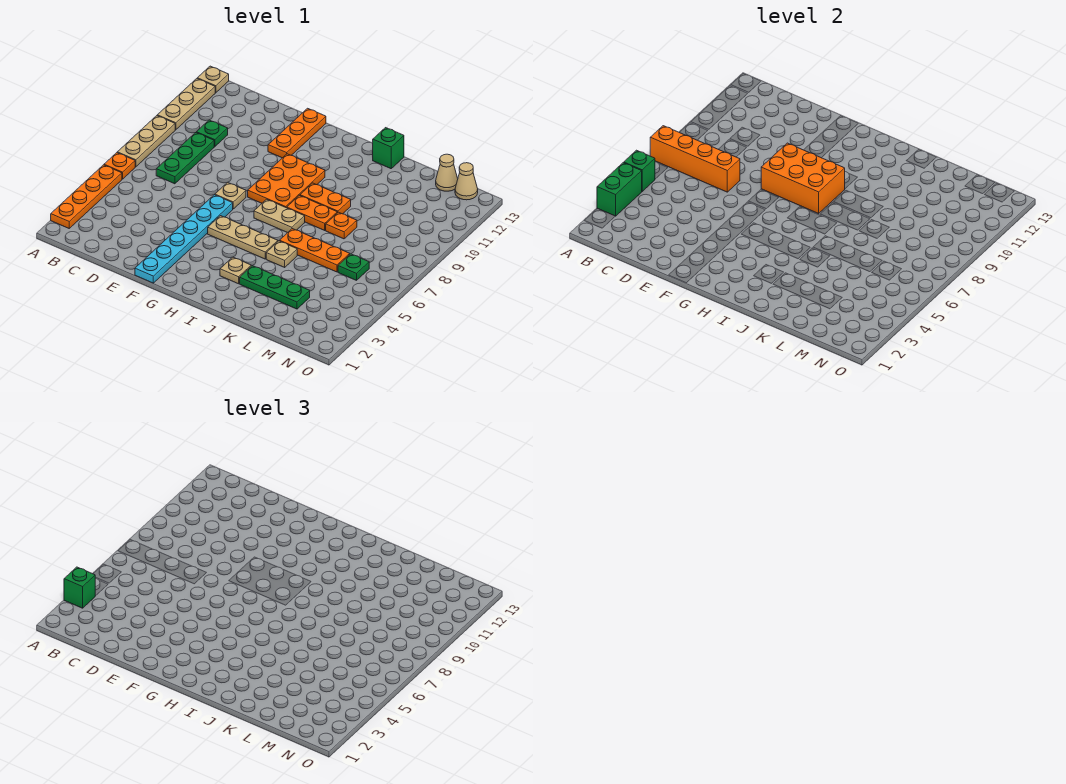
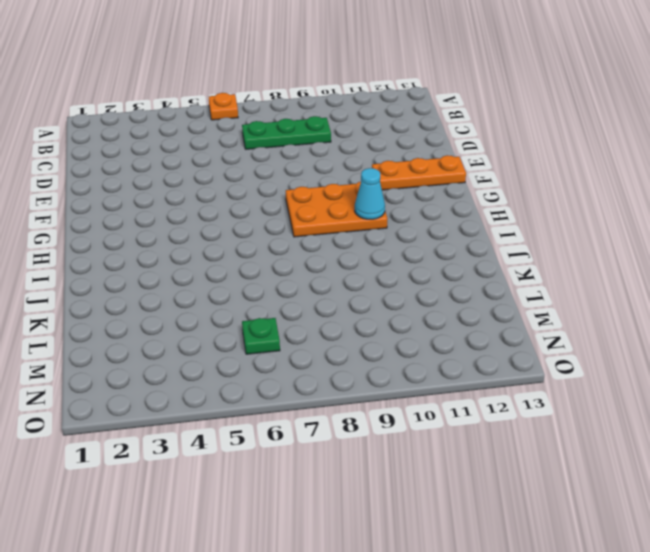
cyan 1x1 cone [355,168,385,219] -> none
none -> orange 1x4 plate [51,165,122,228]
none -> tan 1x3 plate [117,116,175,167]
none -> tan 1x3 plate [157,79,215,130]

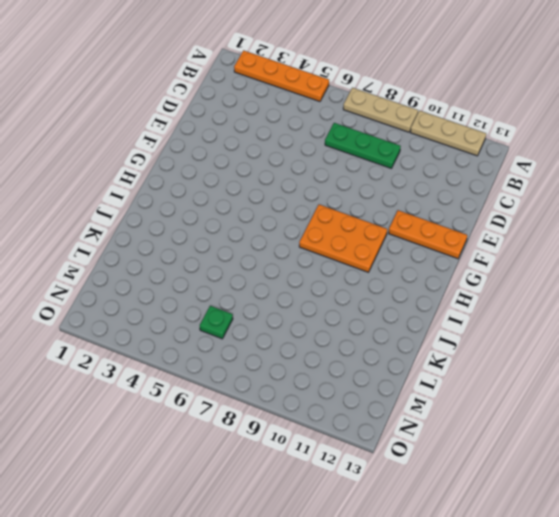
none -> orange 1x1 plate [104,153,135,179]
none -> tan 1x1 plate [197,66,229,93]
none -> green 1x1 plate [196,120,228,147]

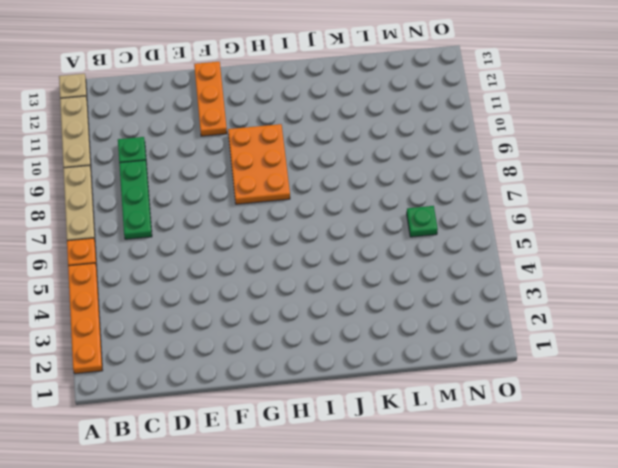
none -> cyan 1x6 plate [135,195,233,283]
none -> tan 1x1 plate [215,182,246,209]
none -> tan 1x3 plate [208,216,278,259]

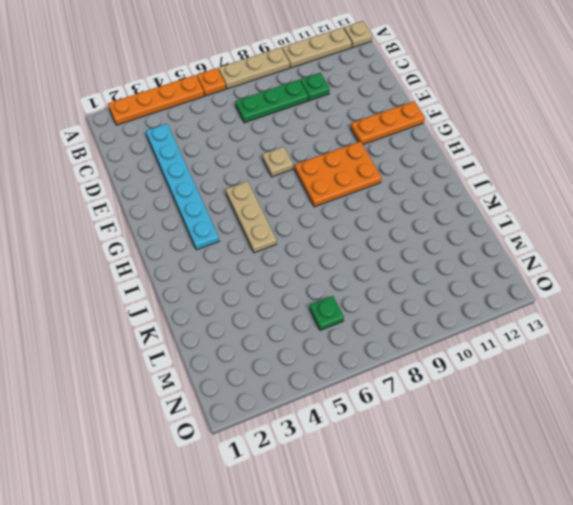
cyan 1x6 plate [146,124,219,250] -> cyan 1x6 plate turned to [135,195,233,283]
none -> tan 1x2 plate [254,199,305,233]
none -> tan 1x1 plate [220,257,251,284]
none -> orange 1x2 plate [287,195,337,230]

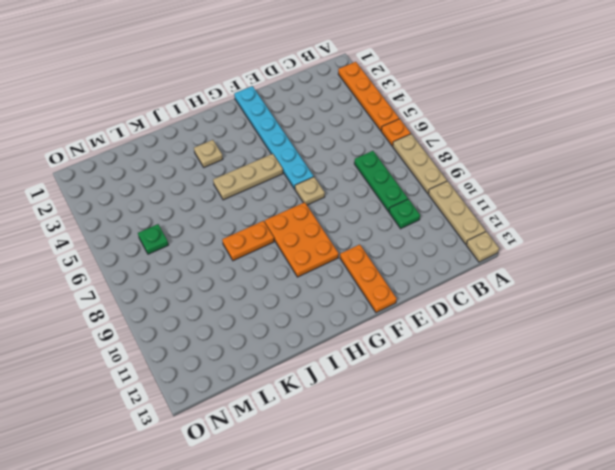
none -> tan 1x2 plate [254,199,305,233]
none -> orange 1x2 plate [300,183,351,214]
none -> green 1x3 plate [240,266,310,309]

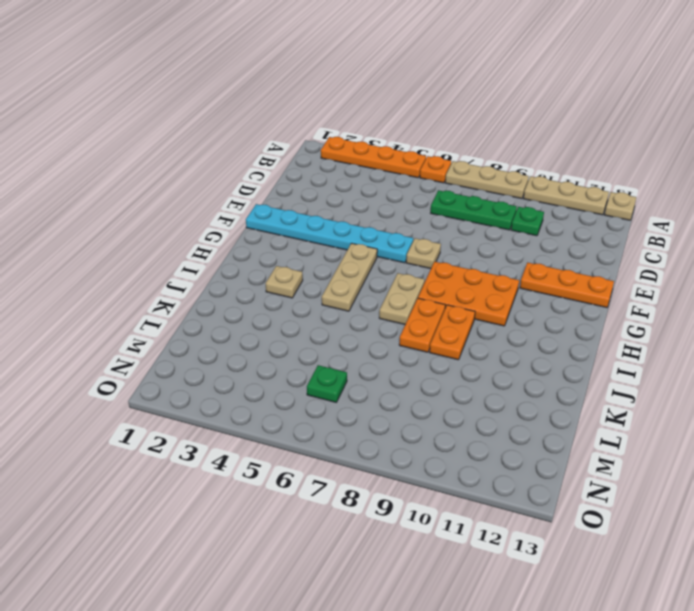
none -> green 1x3 plate [240,266,310,309]
none -> tan 1x1 plate [266,241,297,267]
none -> orange 1x3 plate [280,229,350,272]

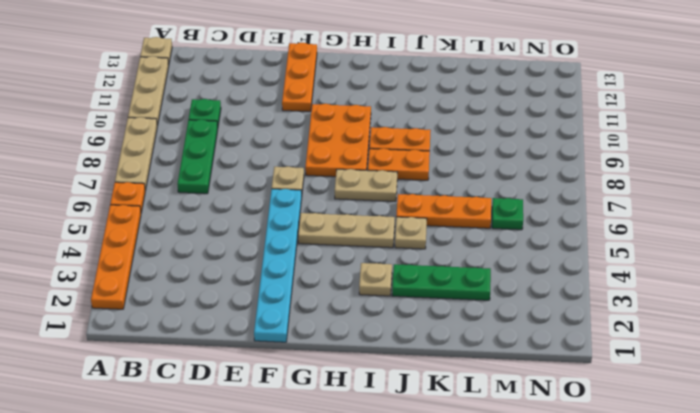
none -> green 1x1 brick [373,128,404,169]
none -> orange 1x1 plate [326,212,357,239]
none -> tan 1x1 cone [436,154,458,191]

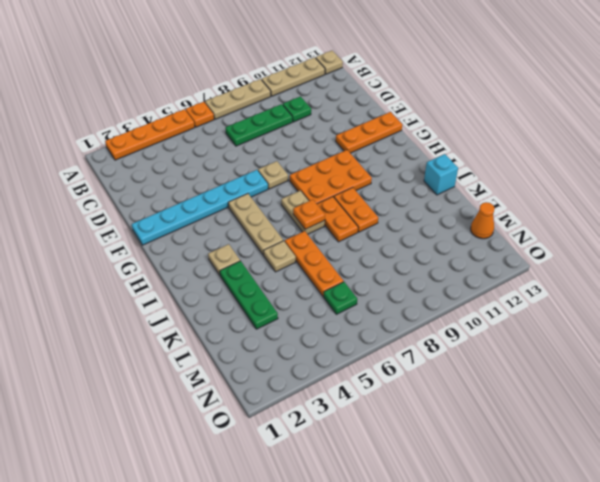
orange 1x1 plate [293,200,325,229] -> orange 1x1 plate moved to [326,212,357,239]
cyan 1x1 brick [424,154,458,195] -> green 1x1 brick [373,128,404,169]
orange 1x1 cone [471,202,494,239] -> tan 1x1 cone [436,154,458,191]
none -> tan 1x1 cone [455,163,478,200]
none -> green 1x2 brick [597,163,642,216]
none -> green 1x1 brick [624,150,655,191]

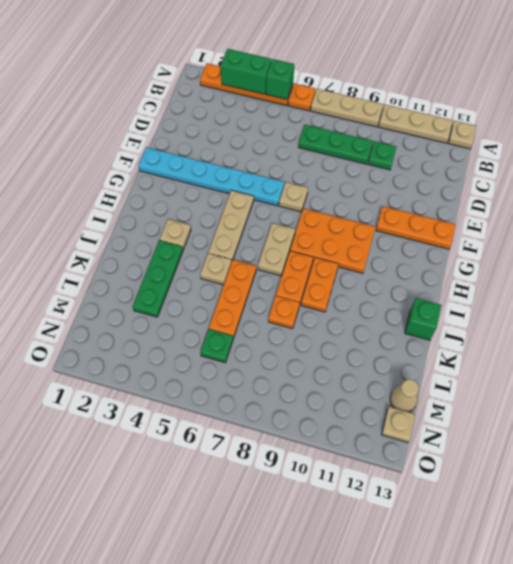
tan 1x1 plate [382,407,415,443] -> tan 1x1 cone [455,163,478,200]
none -> orange 1x4 brick [650,126,740,192]
none -> orange 2x3 brick [761,143,845,214]
none -> green 1x1 brick [64,567,95,608]

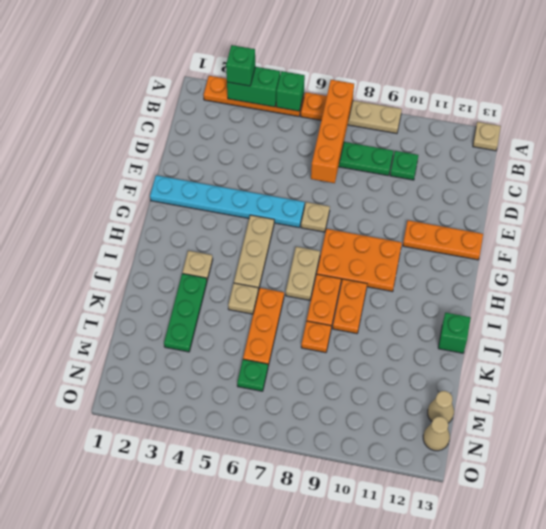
none -> tan 1x3 plate [157,79,215,130]
none -> orange 2x3 brick [761,143,845,214]

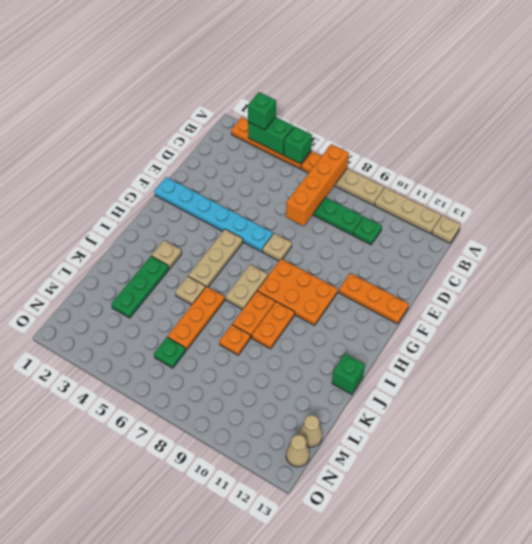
none -> orange 2x3 brick [761,143,845,214]

